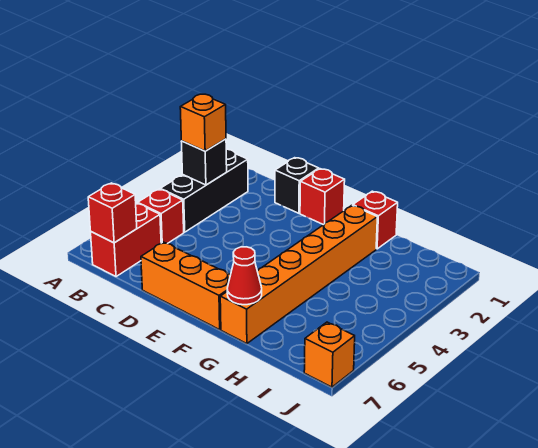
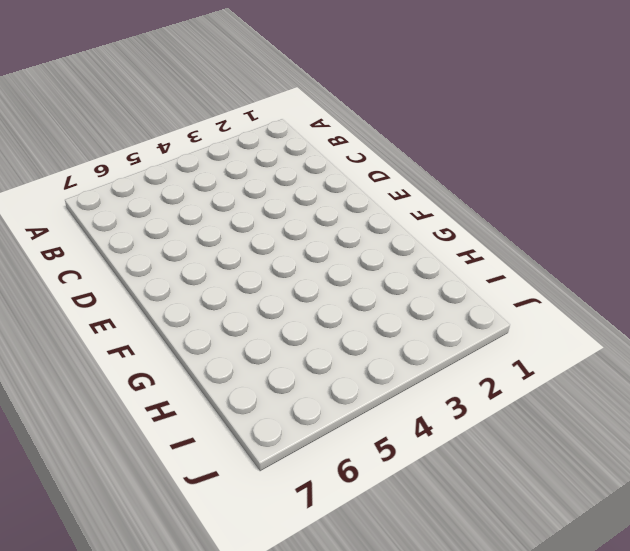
none -> black 1x3 brick [160,149,248,232]
none -> red 1x1 brick [138,189,184,244]
none -> red 1x2 brick [91,203,161,277]

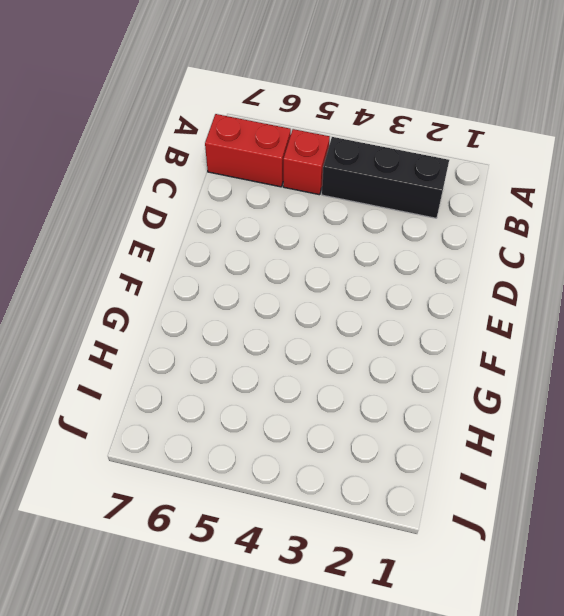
none -> black 1x1 brick [275,158,319,213]
none -> orange 1x3 brick [141,242,230,330]
none -> red 1x1 brick [300,169,345,225]

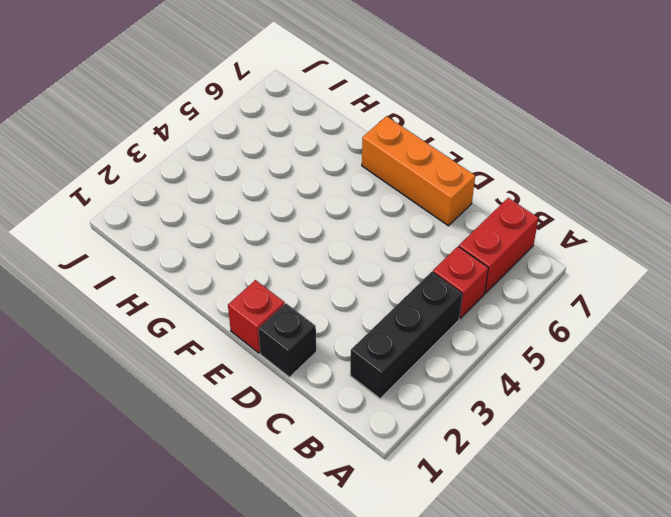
none -> red 1x1 brick [353,191,398,249]
none -> orange 1x6 brick [220,205,377,344]
none -> orange 1x1 brick [304,322,355,387]

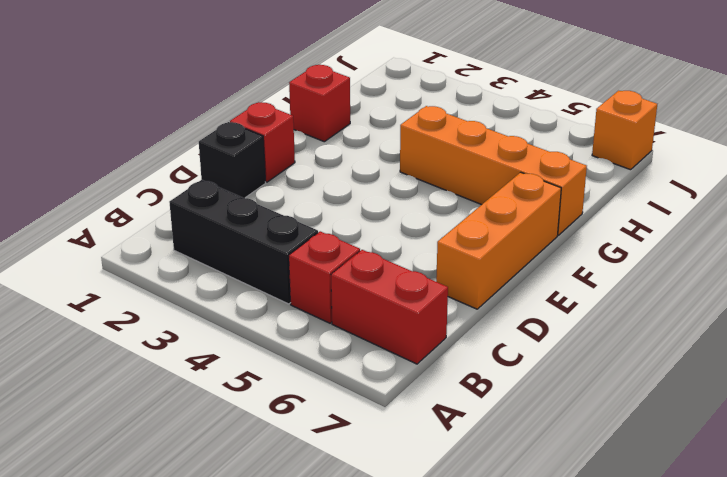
orange 1x4 brick [400,106,587,235] -> orange 1x6 brick [220,205,377,344]
none -> black 1x1 brick [181,139,227,185]
none -> red 1x1 brick [88,183,137,243]
none -> red 1x1 cone [227,247,262,305]

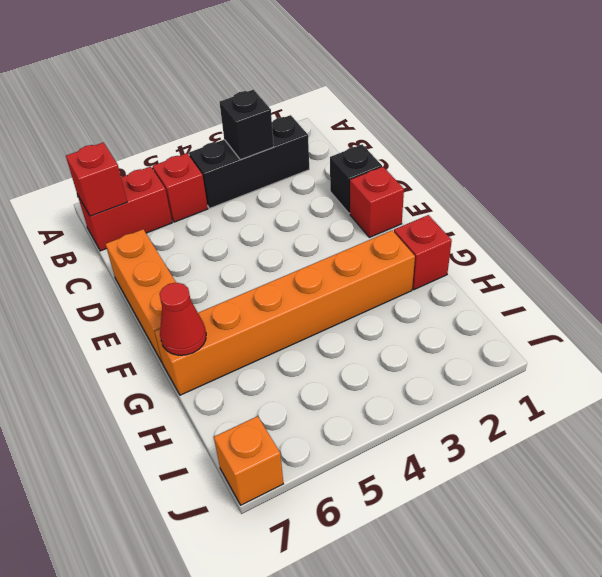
none -> orange 1x1 brick [180,94,226,151]

